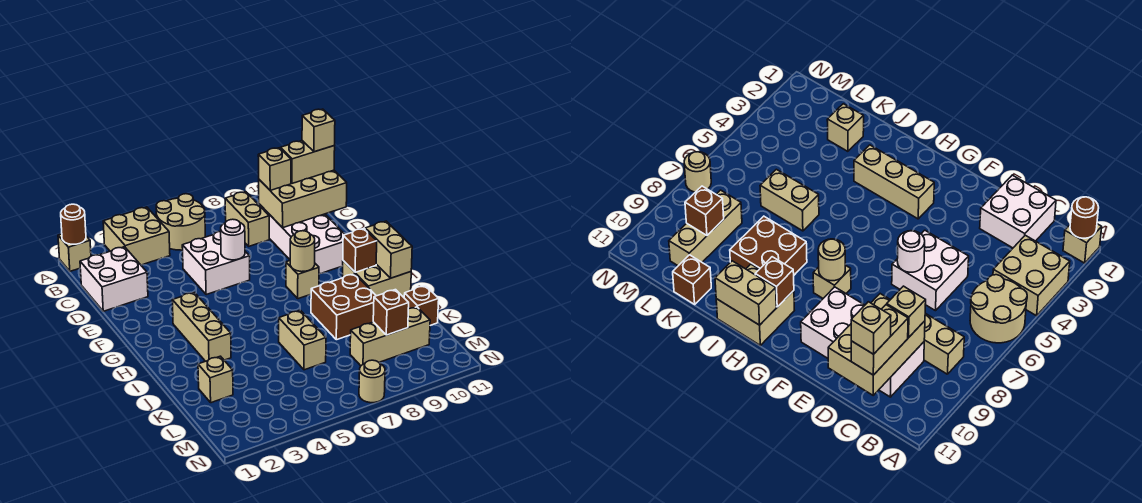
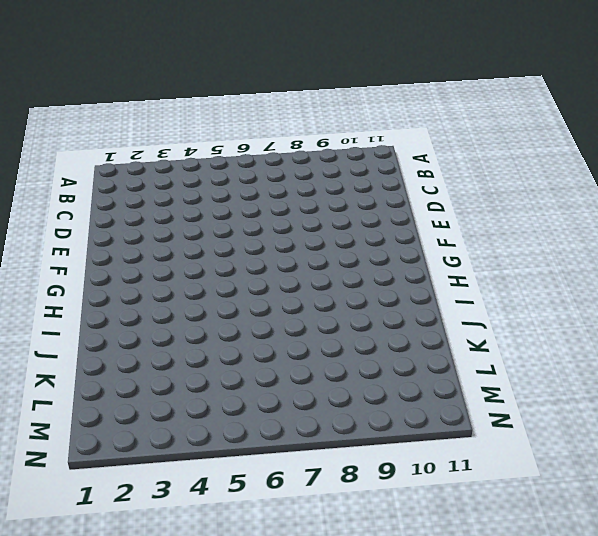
none -> tan 1x1 brick [58,234,91,271]
none -> tan 2x2 brick [103,207,170,265]
none -> tan 2x2 round brick [156,194,205,250]

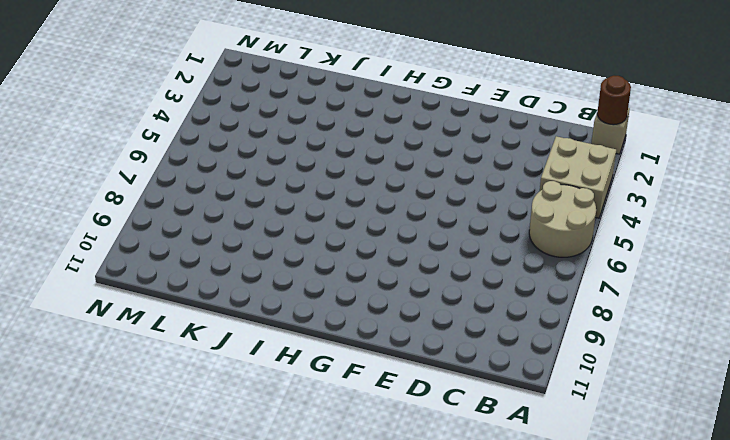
none -> tan 1x2 brick [225,192,269,246]
none -> white 2x2 brick [80,247,148,311]
none -> white 2x4 brick [259,204,345,274]

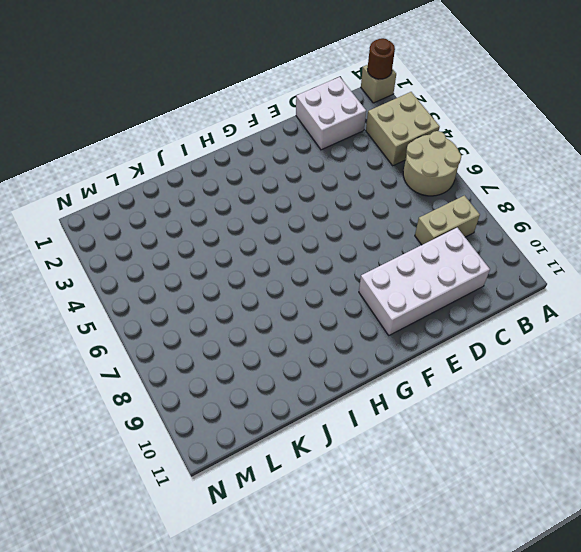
none -> white 2x2 brick [182,231,250,295]
none -> tan 1x3 brick [172,292,231,361]
none -> tan 1x1 brick [286,261,319,299]

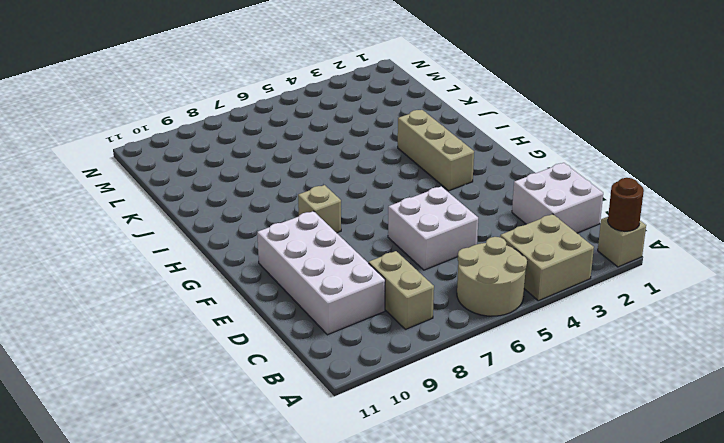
none -> tan 2x2 brick [343,261,411,297]
none -> brown 2x2 brick [311,274,376,340]
none -> tan 1x2 brick [279,310,326,370]

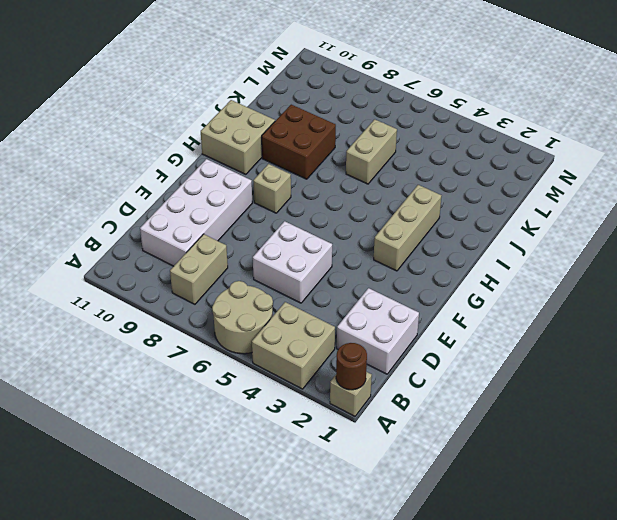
none -> tan 1x1 brick [198,356,233,403]
none -> brown 1x1 brick [404,286,439,326]
none -> tan 1x3 brick [350,307,430,366]

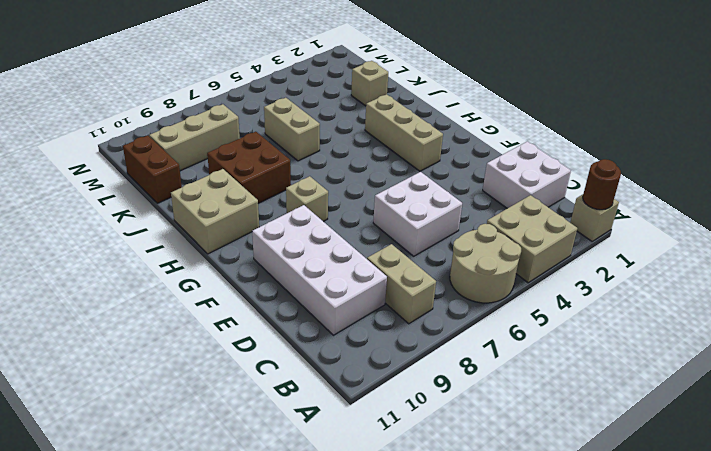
brown 1x2 brick [123,135,182,203] -> brown 1x1 brick [404,286,439,326]
none -> tan 1x1 round brick [359,360,385,403]
none -> tan 2x3 brick [259,170,347,228]
none -> white 1x1 round brick [221,219,245,260]

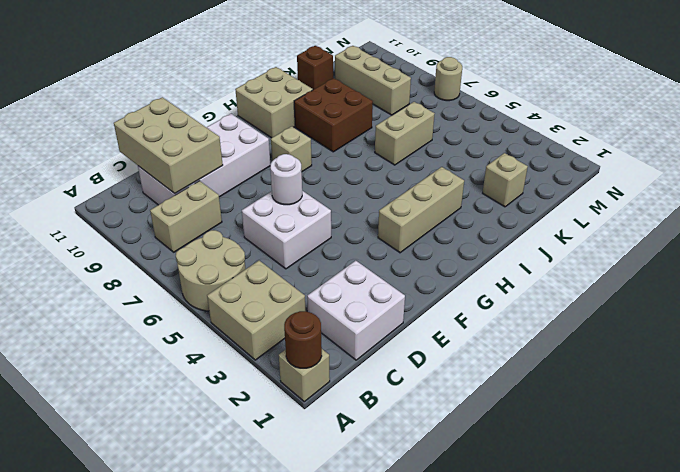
none -> tan 1x1 round brick [290,231,315,272]
none -> brown 1x1 brick [343,229,377,272]
none -> tan 1x2 brick [365,221,412,278]

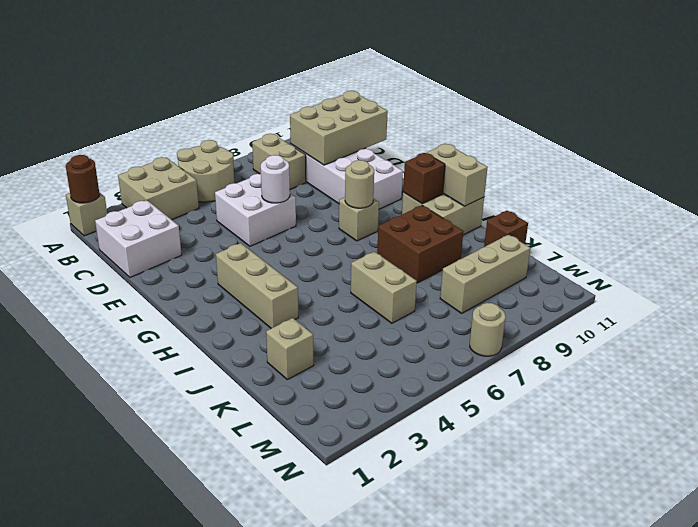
none -> brown 1x1 brick [373,290,409,335]
none -> tan 1x1 brick [258,148,291,190]
none -> tan 1x2 brick [280,141,335,183]

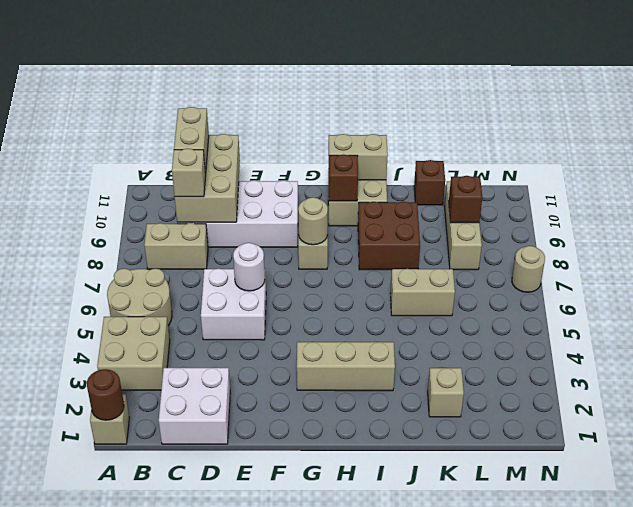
none -> tan 1x1 brick [302,109,335,152]

